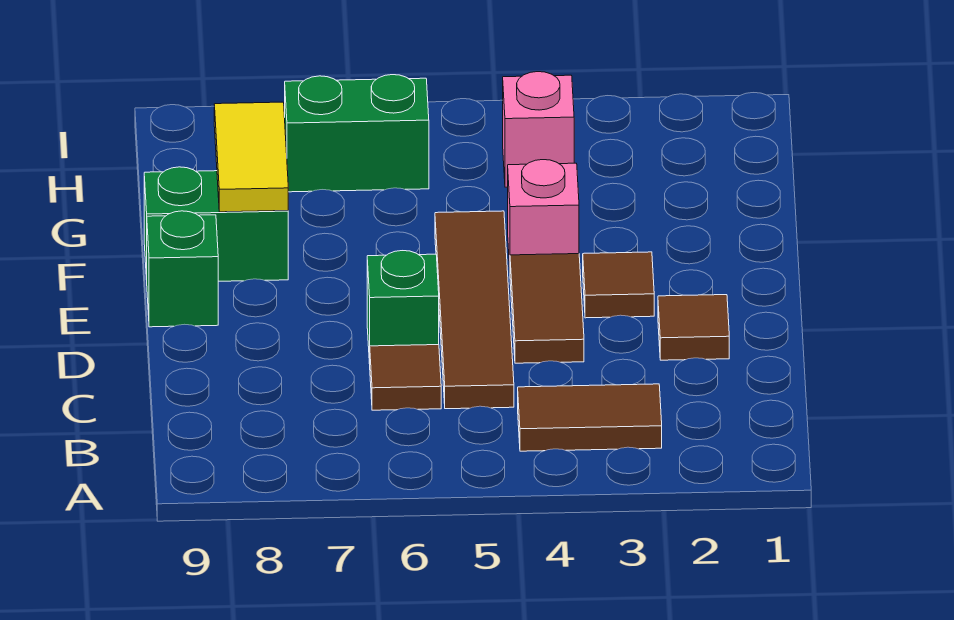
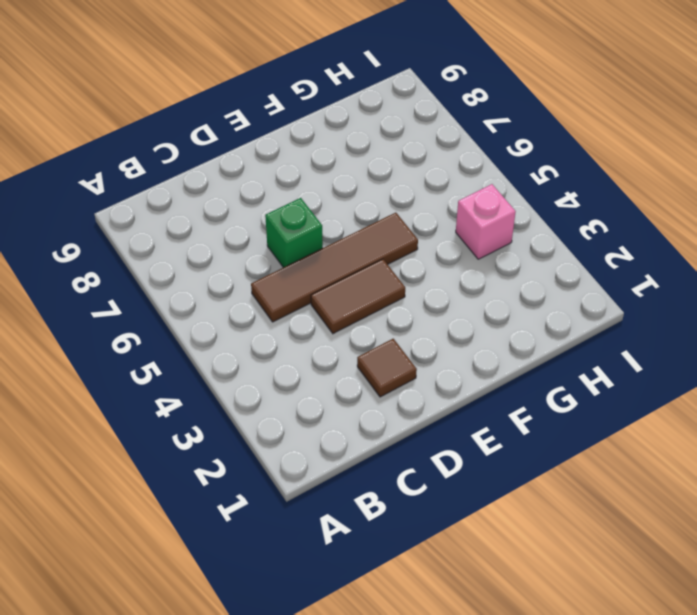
none -> brown 1x2 tile [518,384,662,451]
none -> brown 1x1 tile [370,345,441,410]
none -> brown 1x1 tile [583,252,654,318]

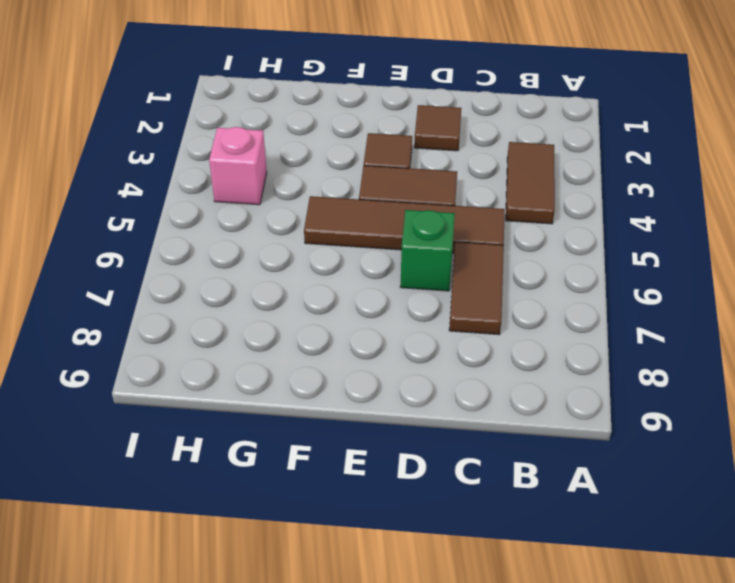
brown 1x2 tile [449,242,504,335] -> brown 1x1 tile [370,345,441,410]
none -> green 1x1 brick [147,211,218,327]
none -> pink 1x1 brick [508,160,579,267]
none -> green 1x2 brick [144,167,288,281]

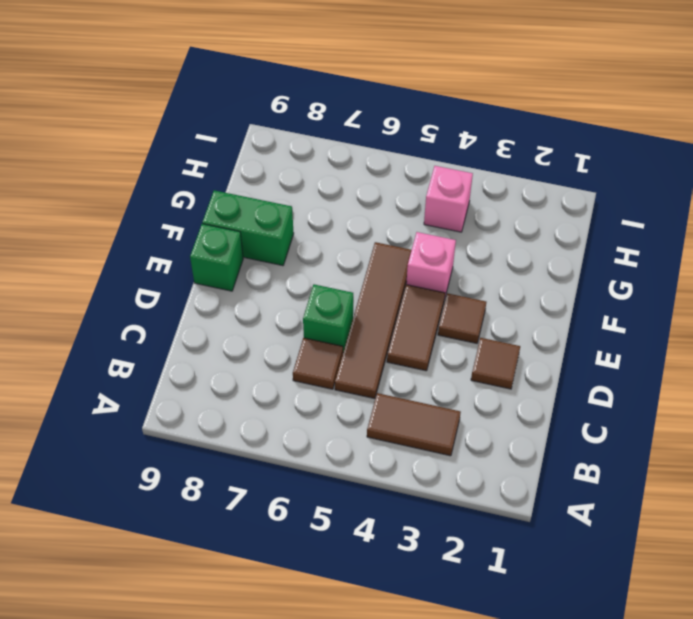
none -> green 1x2 brick [285,75,429,192]
none -> yellow 1x2 tile [214,102,288,212]

